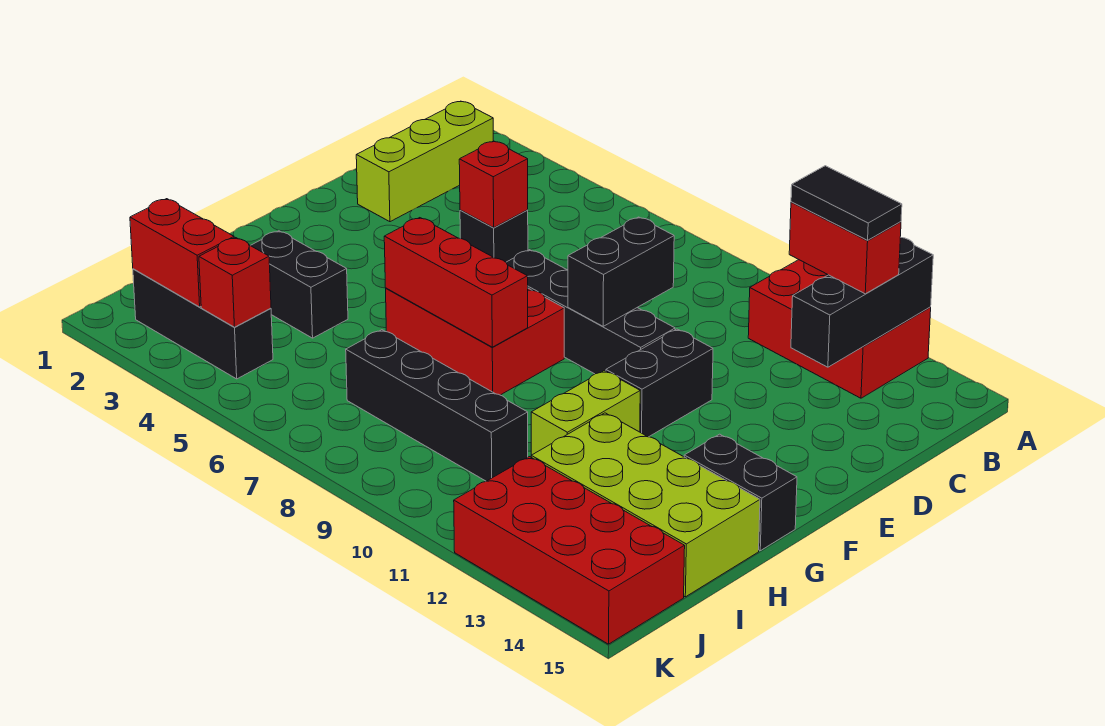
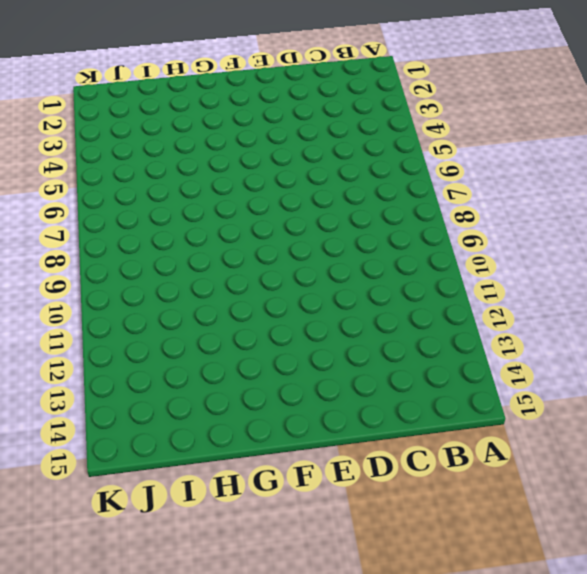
none -> red 2x3 brick [748,260,931,398]
none -> lime 1x3 brick [356,101,493,222]
none -> black 1x1 brick [460,210,528,262]

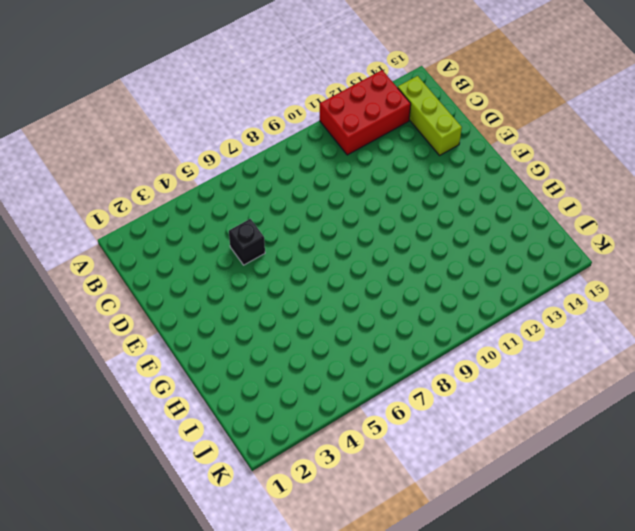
lime 1x3 brick [398,76,462,155] -> lime 1x3 brick moved to [356,101,493,222]
none -> black 1x4 brick [506,250,675,374]
none -> black 1x2 brick [606,329,713,437]
none -> red 2x3 brick [386,288,564,395]

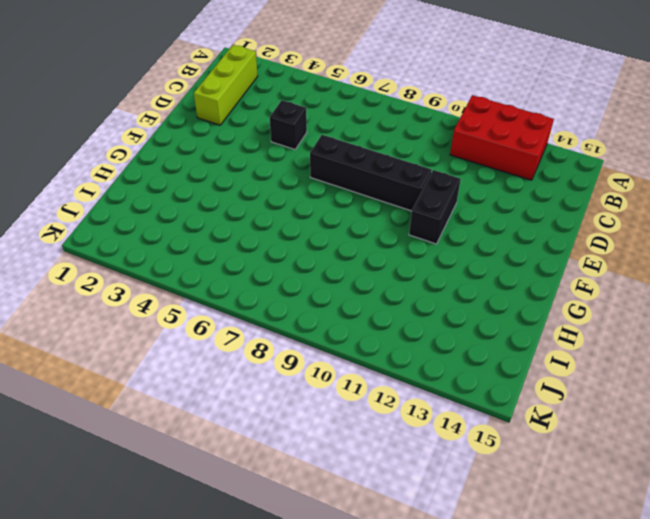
none -> red 2x3 brick [386,288,564,395]
none -> lime 1x2 brick [531,371,640,455]
none -> black 1x2 brick [684,434,797,551]

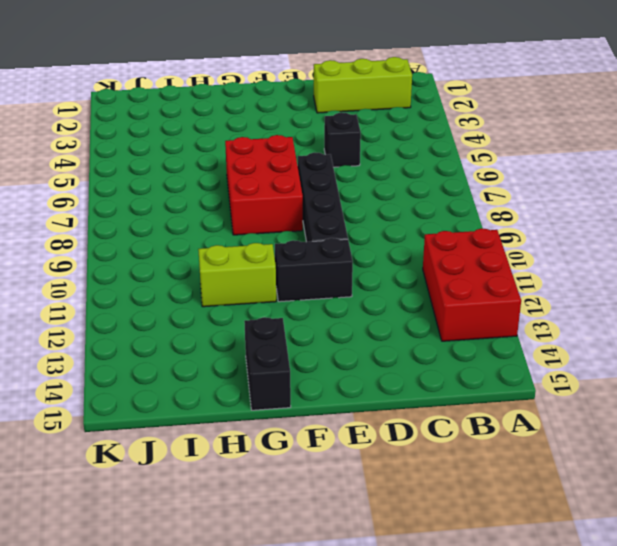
none -> black 1x2 brick [250,231,348,338]
none -> lime 2x4 brick [531,413,760,597]
none -> black 1x4 brick [346,330,528,481]

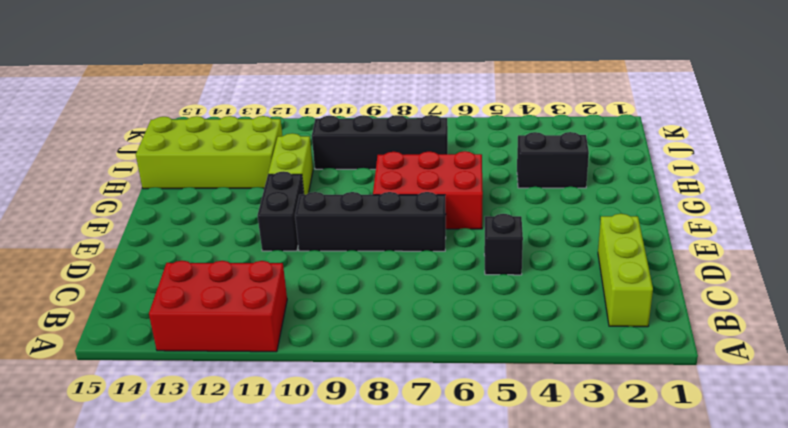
none -> black 1x2 brick [684,434,797,551]
none -> black 1x3 brick [133,269,273,379]
none -> red 2x4 brick [454,457,685,644]

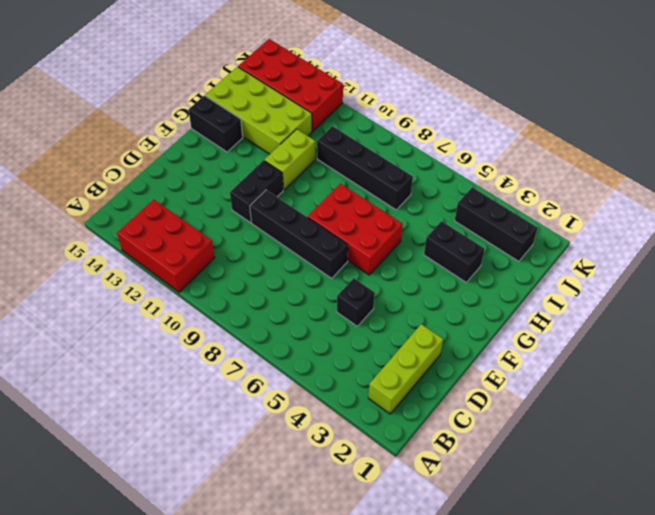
none -> black 1x3 brick [791,237,933,367]
none -> red 1x1 brick [459,141,528,228]
none -> black 1x2 brick [568,217,674,326]

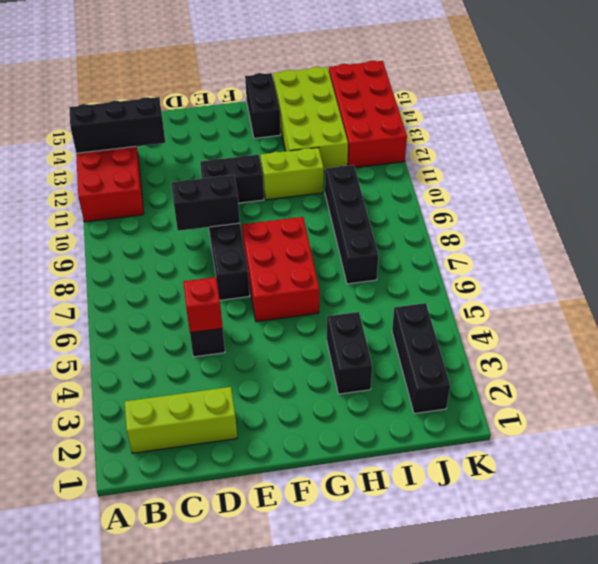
none -> red 1x3 brick [384,218,528,347]
none -> red 1x2 brick [130,199,234,307]
none -> red 1x1 brick [199,238,271,327]

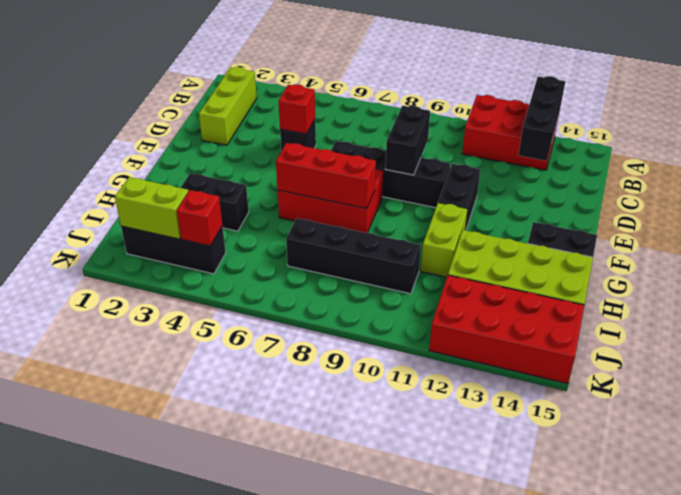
lime 1x2 brick [115,177,188,239] -> red 1x2 brick [130,199,234,307]
none -> red 1x2 brick [789,202,901,294]
none -> black 1x2 tile [791,166,902,240]

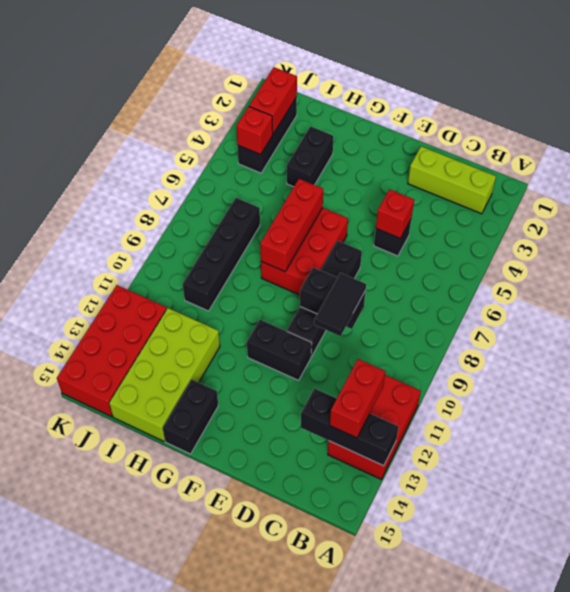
black 1x2 tile [314,273,366,336] -> black 1x2 tile moved to [791,166,902,240]
none -> lime 1x2 brick [531,371,640,455]

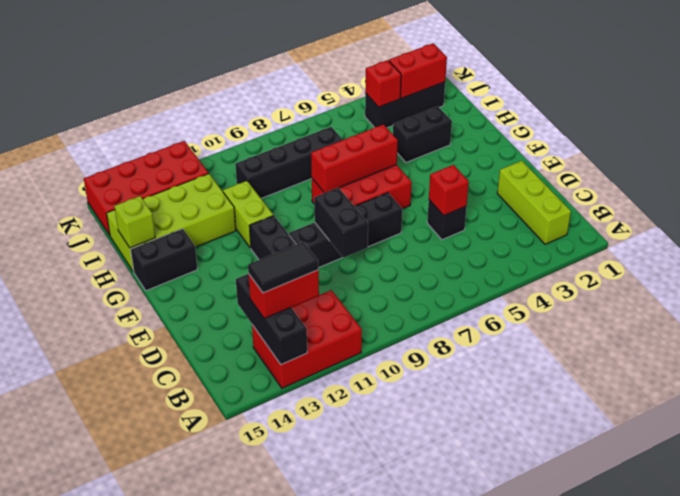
lime 1x1 brick [115,196,155,248] -> none

